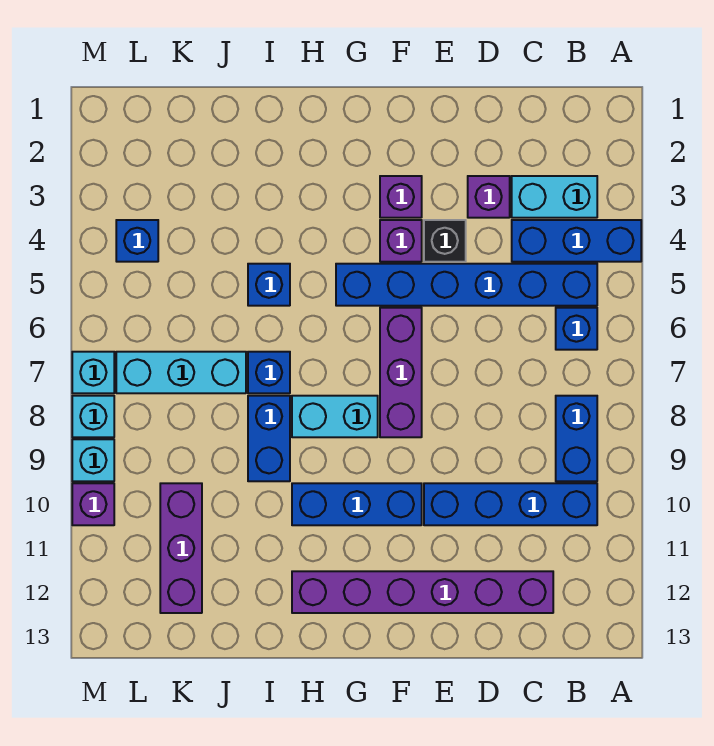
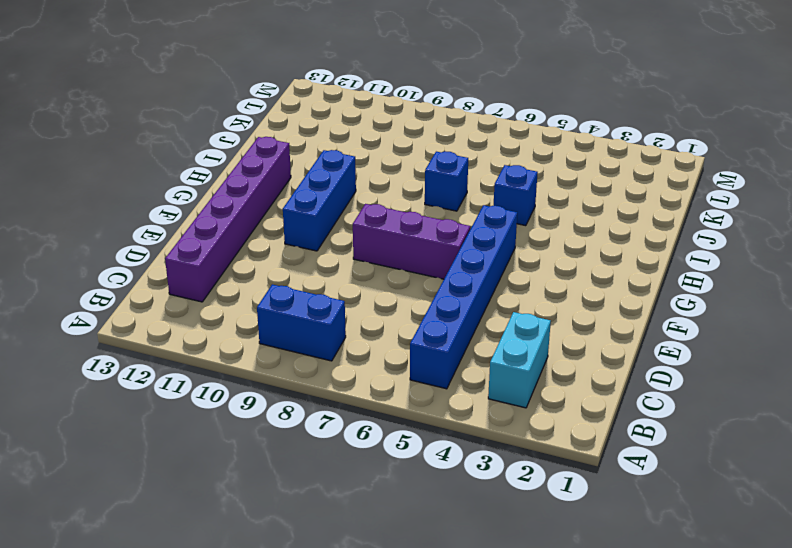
none -> blue 1x3 brick [512,220,641,262]
none -> blue 1x1 brick [556,308,597,350]
none -> blue 1x4 brick [424,483,597,525]

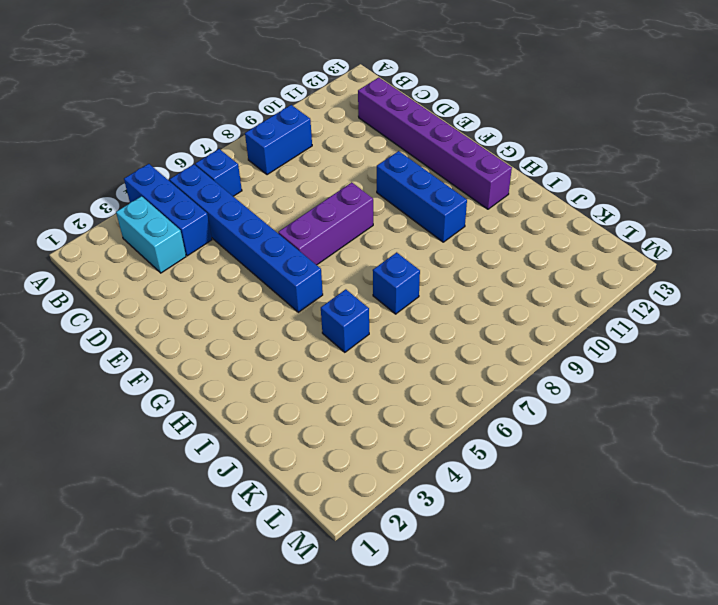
none -> blue 1x4 brick [424,483,597,525]
none -> purple 1x1 brick [468,176,510,218]
none -> black 1x1 brick [424,220,466,262]

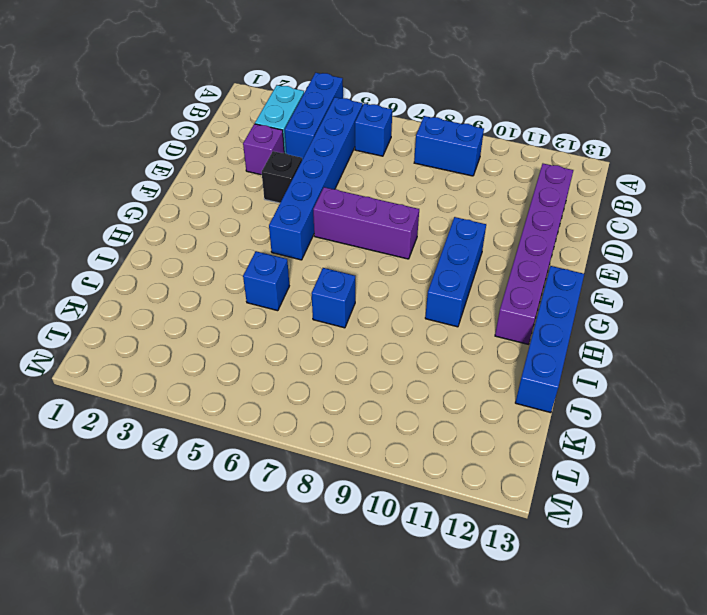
blue 1x4 brick [515,266,584,413] -> blue 1x4 brick moved to [424,483,597,525]
none -> purple 1x1 brick [380,176,422,218]
none -> purple 1x1 brick [380,220,422,262]
none -> cyan 1x2 brick [292,396,378,437]

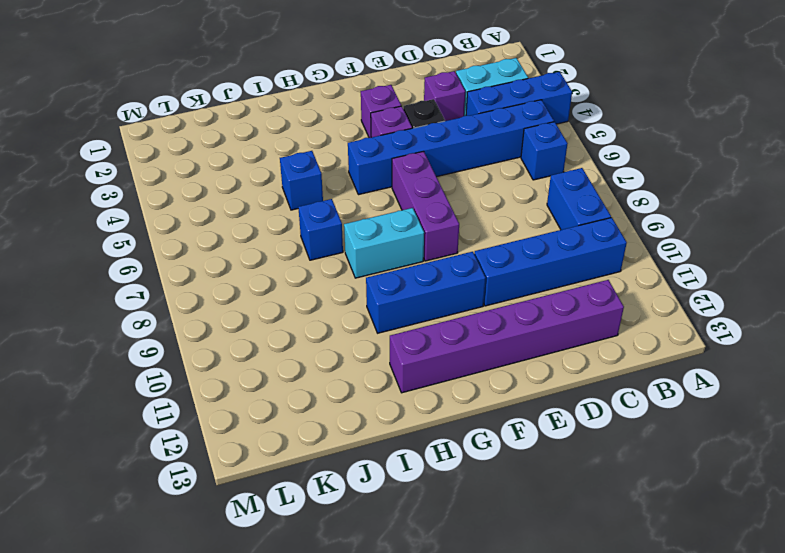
none -> blue 1x2 brick [248,396,290,481]
none -> cyan 1x3 brick [116,352,246,393]
none -> purple 1x3 brick [160,483,202,613]

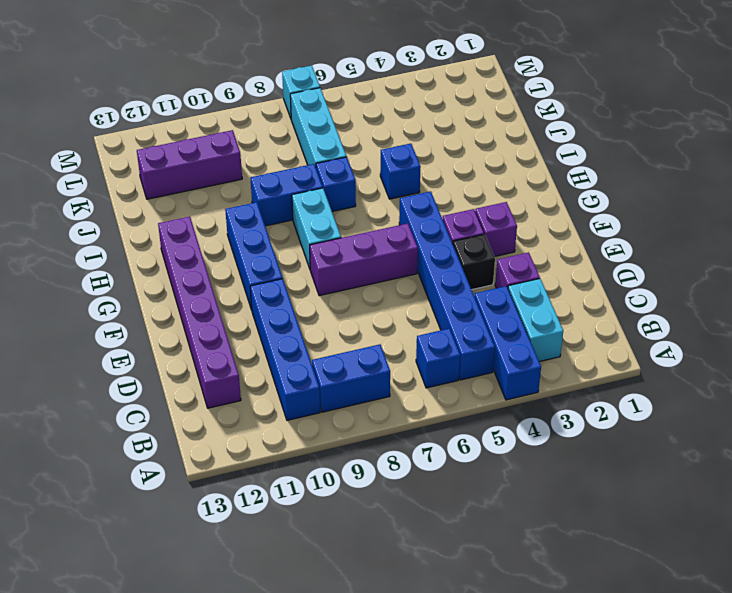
none -> blue 1x1 brick [116,220,158,262]
none -> cyan 1x1 brick [72,396,114,437]
none -> cyan 1x1 brick [72,439,114,481]

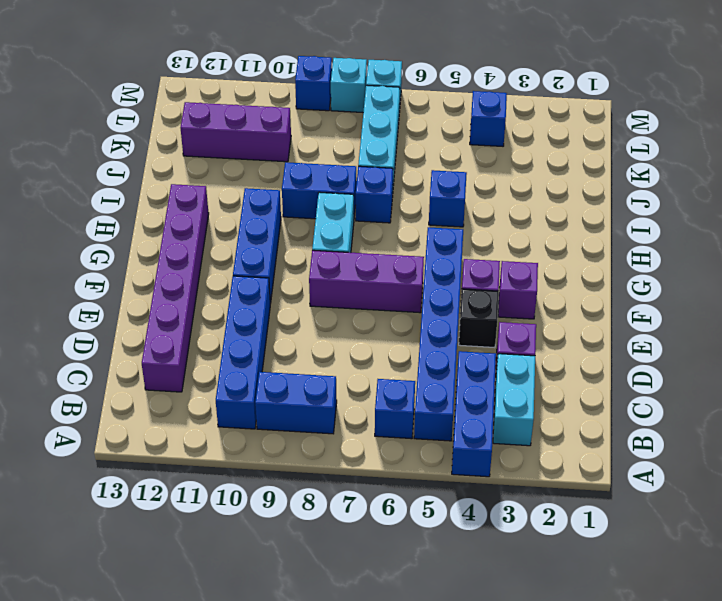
blue 1x1 brick [295,56,332,111] -> cyan 1x1 brick [72,439,114,481]
none -> purple 1x1 brick [72,483,114,525]

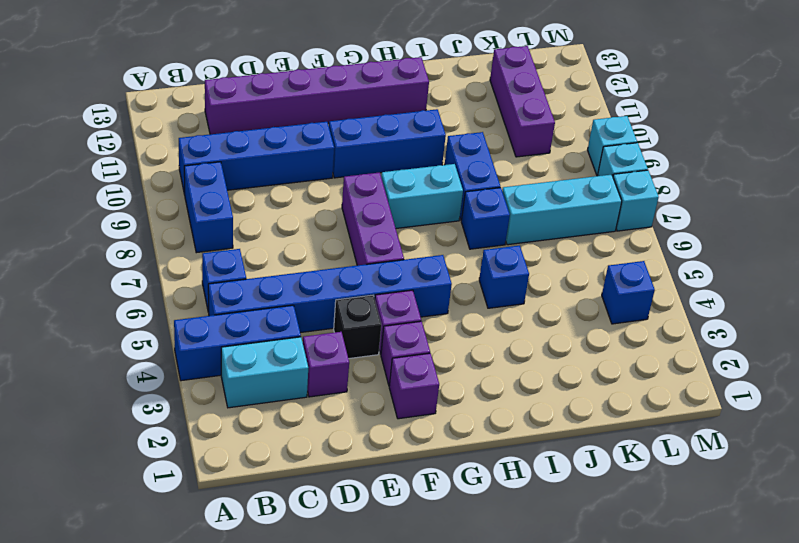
purple 1x1 brick [389,353,439,419] -> purple 1x1 brick moved to [72,483,114,525]

